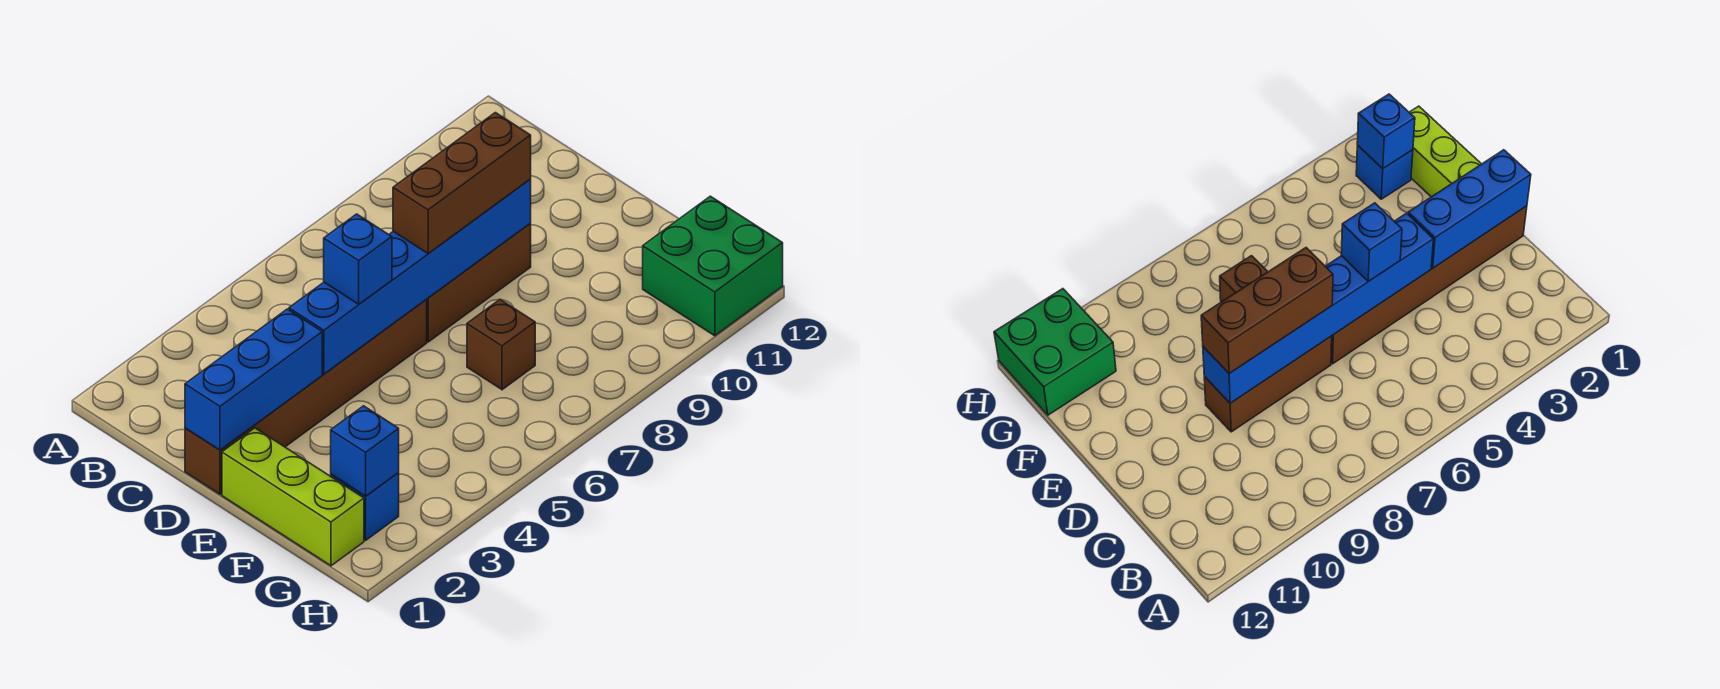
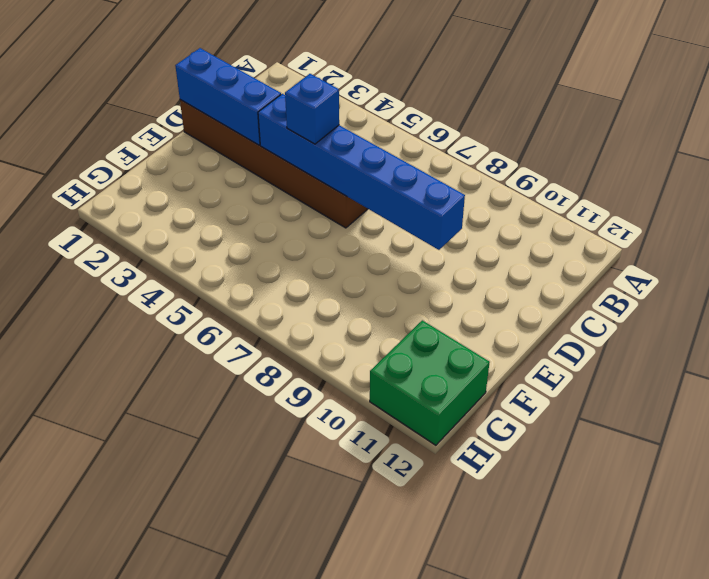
none -> brown 1x3 brick [426,224,531,342]
none -> lime 1x3 brick [222,428,364,566]

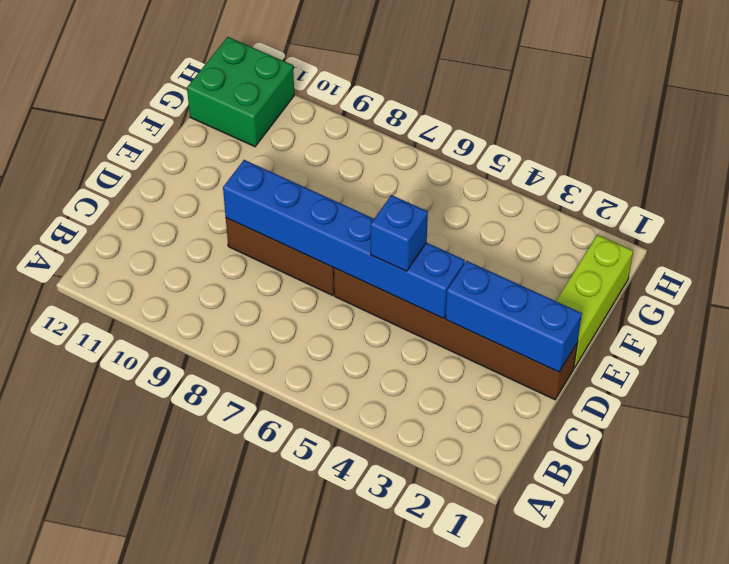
none -> brown 1x1 brick [467,300,535,390]
none -> blue 1x1 brick [331,472,399,540]

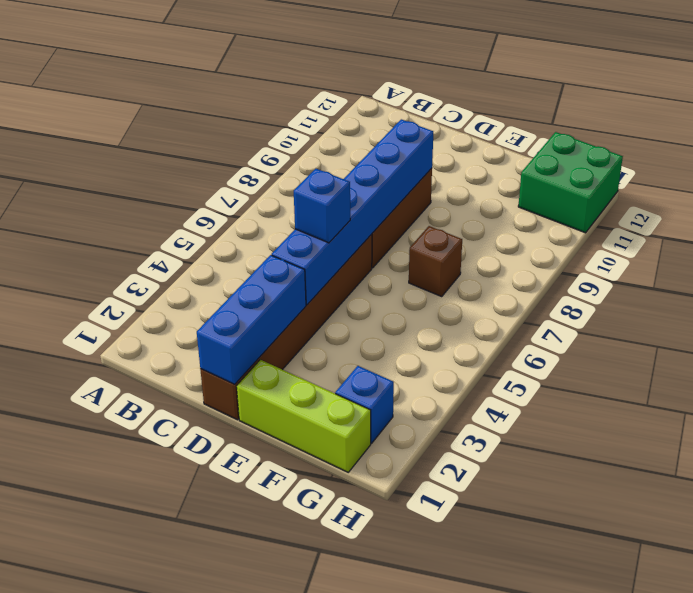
none -> blue 1x1 brick [331,406,399,496]
none -> brown 1x3 brick [393,113,531,254]

